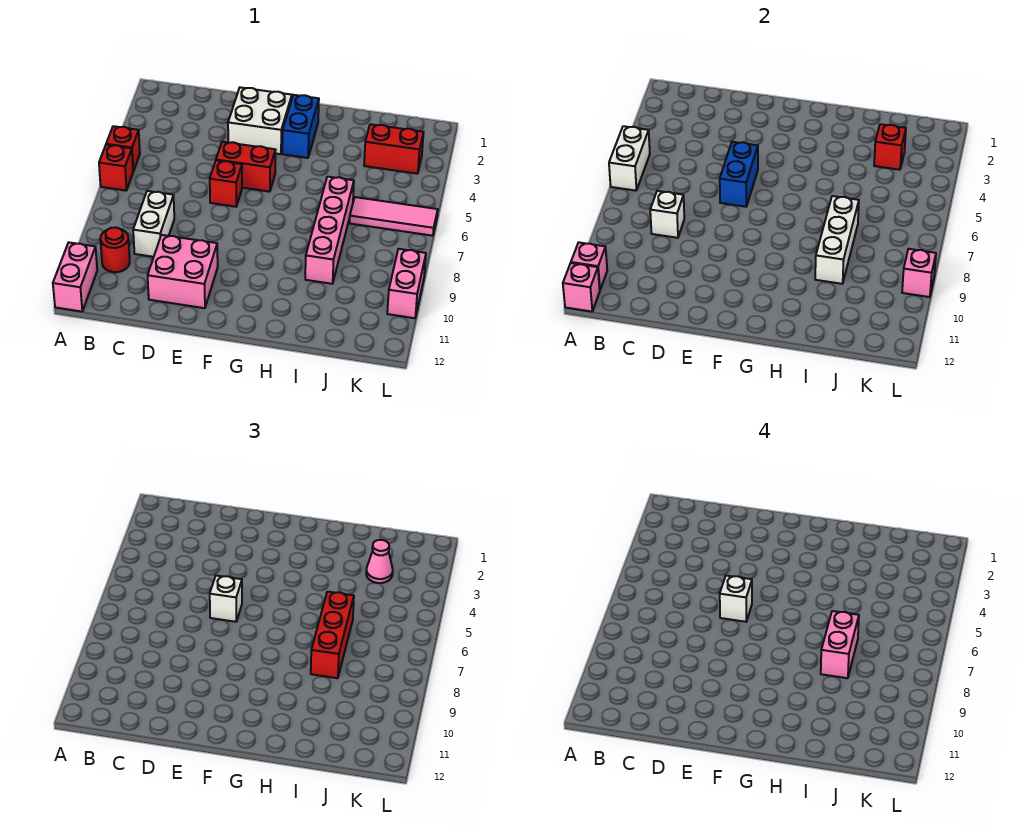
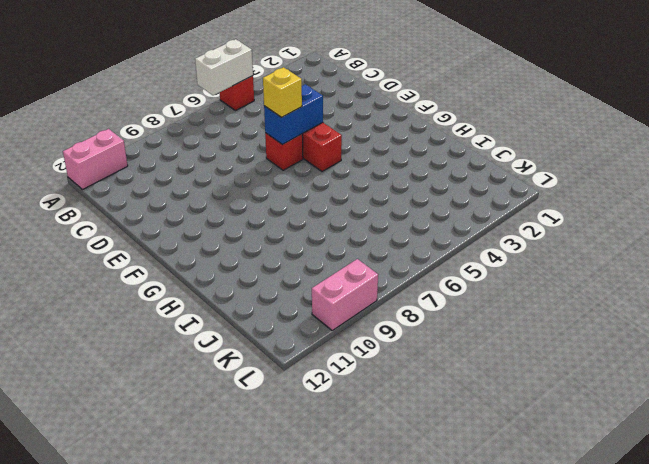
yellow 1x1 brick [263,67,302,117] -> white 1x1 brick [210,576,242,622]
none -> red 1x1 brick [99,145,133,191]
none -> red 1x1 round brick [100,227,130,272]
none -> white 1x2 brick [133,191,174,257]

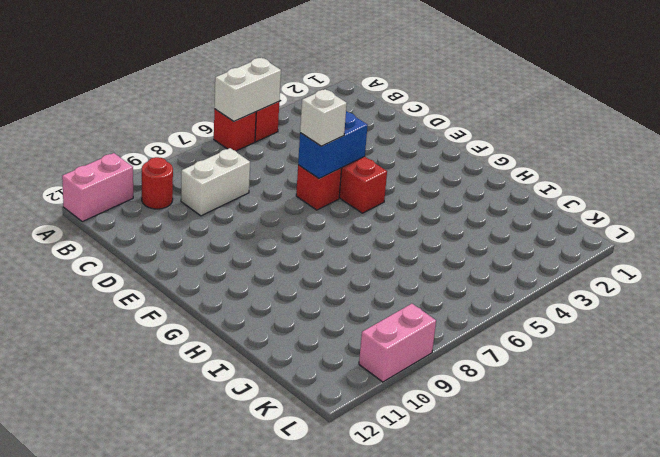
none -> pink 2x2 brick [148,235,218,308]
none -> white 2x2 brick [228,87,292,154]
none -> blue 1x2 brick [282,95,319,158]

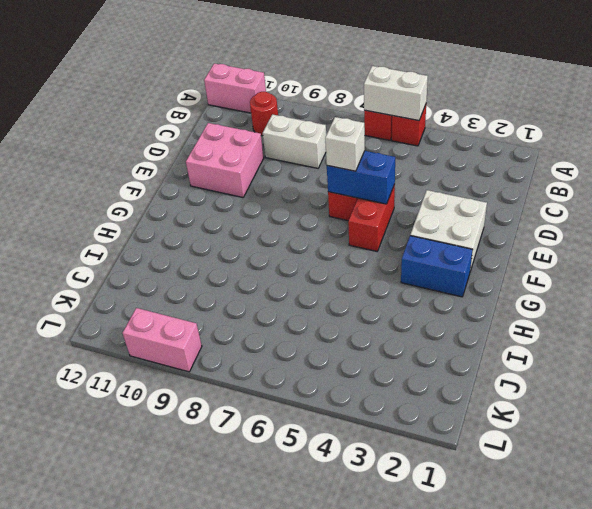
none -> pink 1x4 brick [305,177,354,284]
none -> red 1x2 brick [364,124,424,174]
none -> pink 1x3 tile [350,197,438,236]

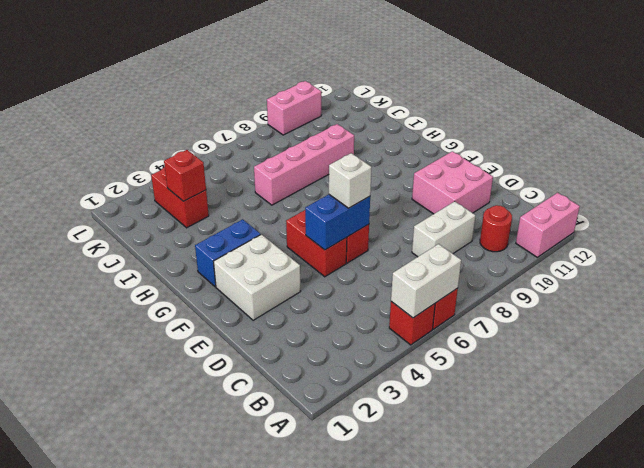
none -> pink 1x3 tile [350,197,438,236]
none -> pink 1x1 brick [571,243,607,290]
none -> pink 1x1 brick [563,263,600,312]

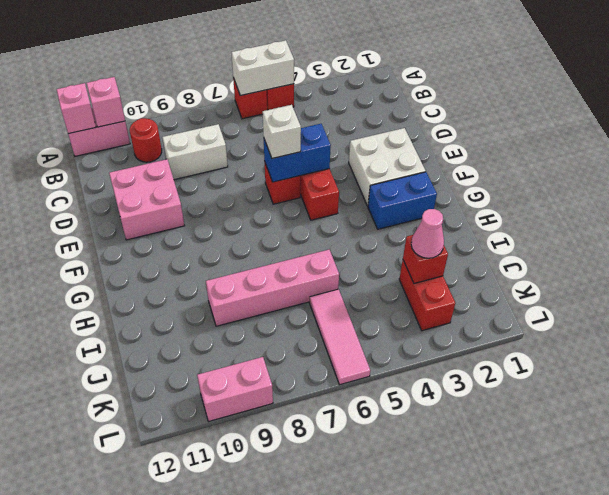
none -> white 1x1 brick [650,191,684,238]
none -> white 1x3 brick [815,196,859,284]
none -> pink 1x1 brick [902,249,936,297]

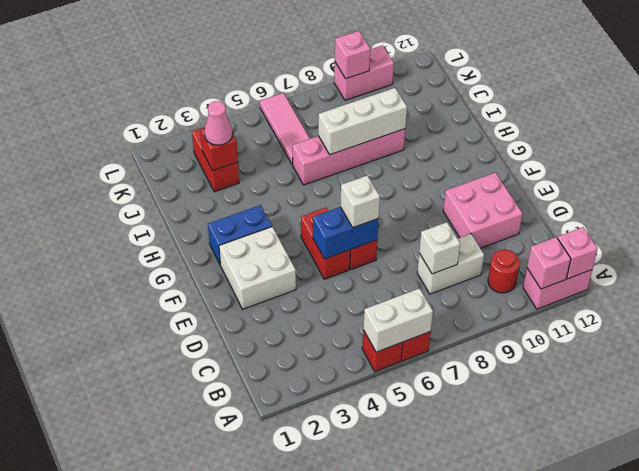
none -> red 1x3 brick [311,592,354,678]
none -> white 1x1 brick [720,576,752,622]
none -> pink 1x2 brick [821,611,859,678]

